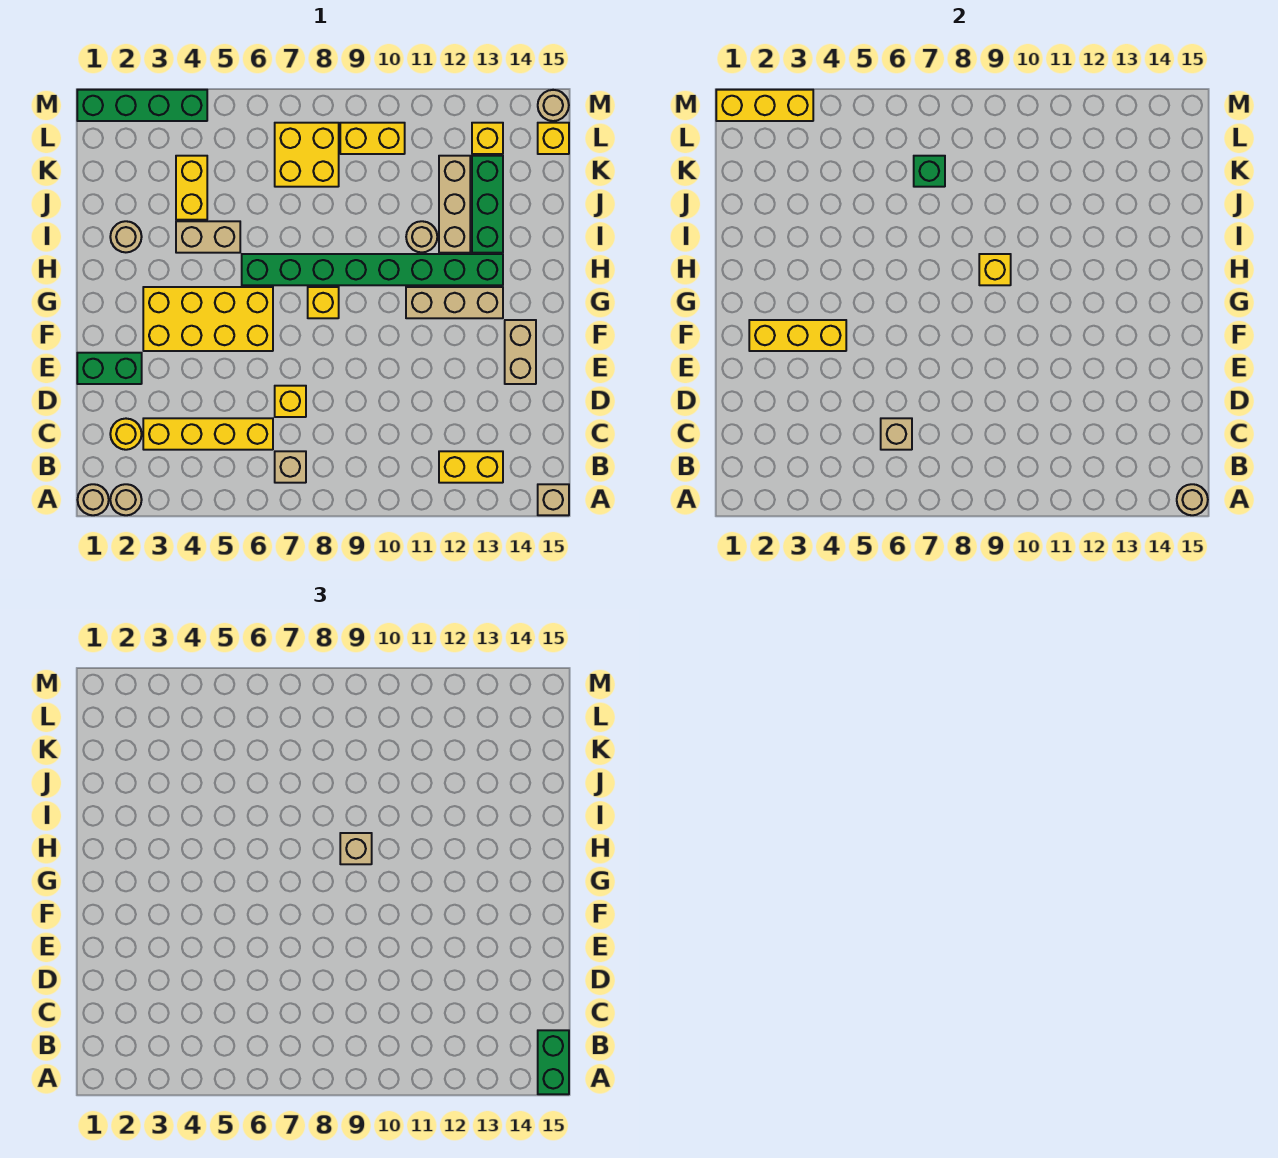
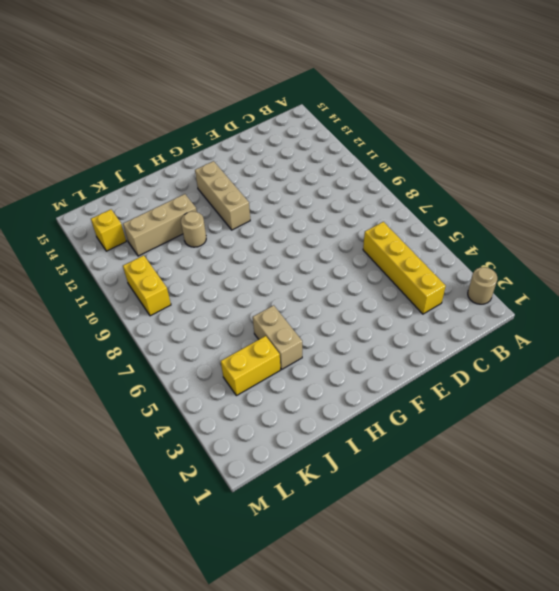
none -> tan 1x1 round brick [78,484,109,515]
none -> tan 1x1 brick [538,484,569,515]
none -> tan 1x1 brick [275,451,306,483]
none -> yellow 1x2 brick [439,451,503,483]

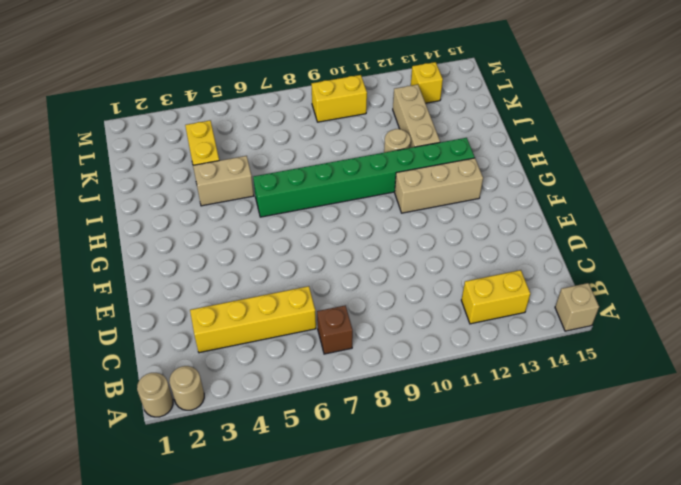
brown 1x1 brick [317,305,353,354] -> tan 1x1 brick [275,451,306,483]
none -> yellow 1x1 round brick [110,419,142,450]
none -> yellow 1x1 brick [275,386,306,417]
none -> green 1x2 brick [77,353,142,384]
none -> tan 1x2 brick [505,320,536,384]

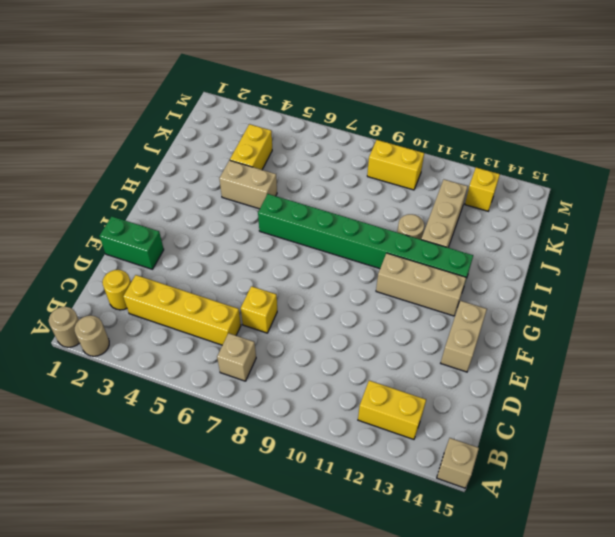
none -> yellow 2x4 brick [143,287,273,351]
none -> yellow 1x1 brick [308,287,339,318]
none -> tan 1x1 round brick [110,221,142,252]
none -> green 1x3 brick [472,156,503,253]

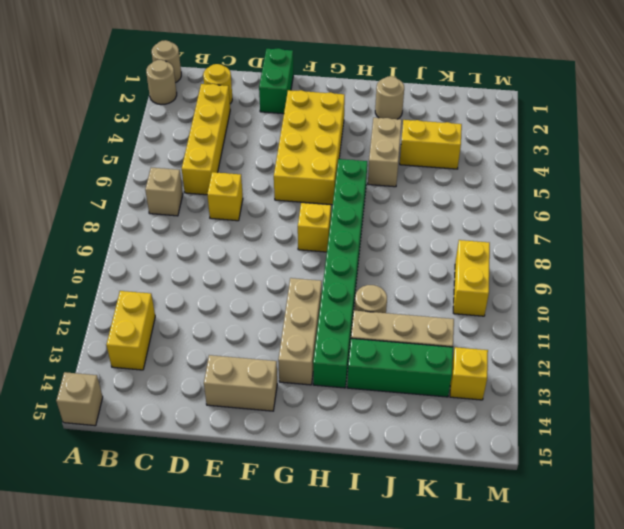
none -> yellow 2x2 brick [275,123,339,187]
none -> yellow 1x1 brick [538,123,569,154]
none -> green 1x4 brick [77,90,207,121]
none -> tan 1x1 round brick [538,90,569,121]

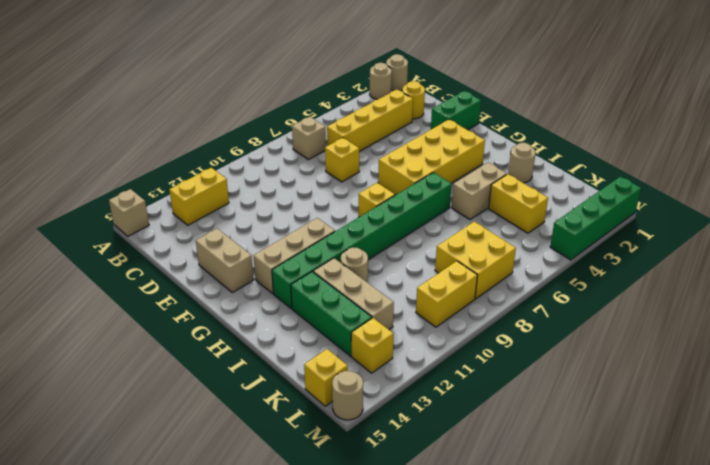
none -> tan 1x1 round brick [1177,484,1208,515]
none -> tan 1x1 brick [881,418,912,450]
none -> yellow 1x3 brick [749,320,846,351]
none -> yellow 1x1 brick [979,254,1011,285]

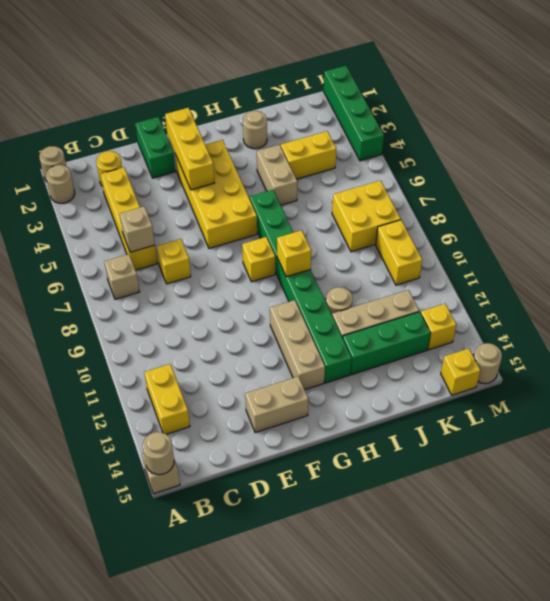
none -> green 1x1 brick [914,156,945,187]
none -> yellow 1x3 brick [716,90,813,121]
none -> green 1x2 brick [538,1030,569,1094]
none -> tan 1x1 brick [340,833,372,864]

